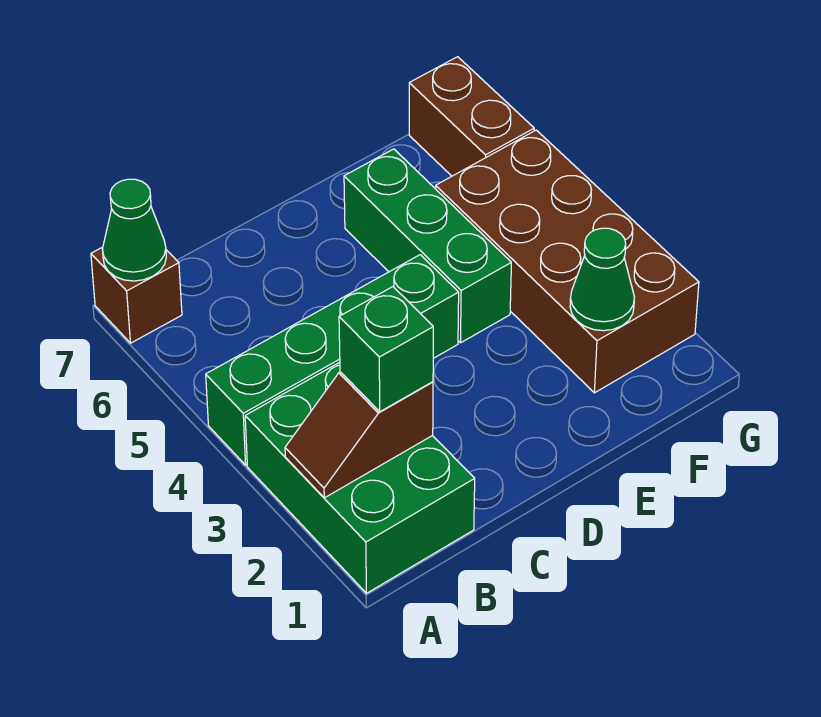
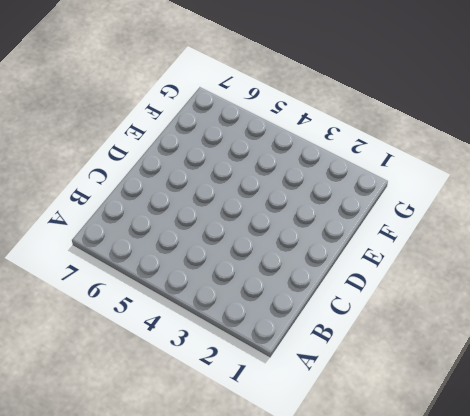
none -> green 2x3 brick [245,362,475,593]
none -> green 1x4 brick [206,255,459,465]

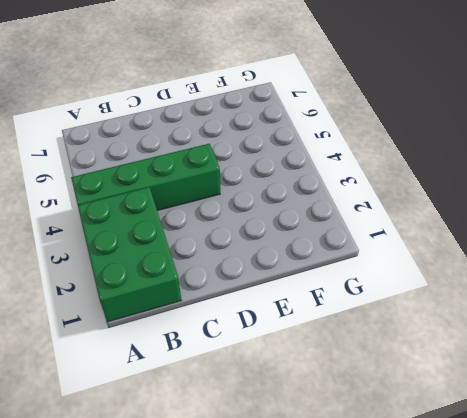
none -> brown 1x1 brick [91,247,182,343]
none -> green 1x3 brick [344,149,511,343]

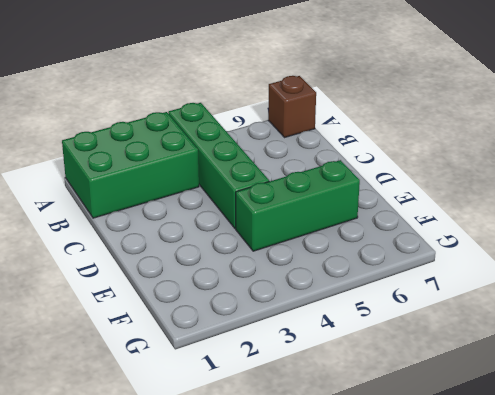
none -> brown 2x4 brick [436,130,699,393]
none -> brown 1x2 brick [409,57,534,176]

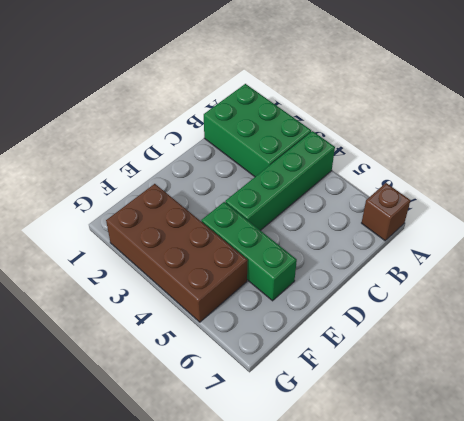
none -> brown 1x2 brick [409,57,534,176]
none -> brown 1x2 slope [285,372,433,498]

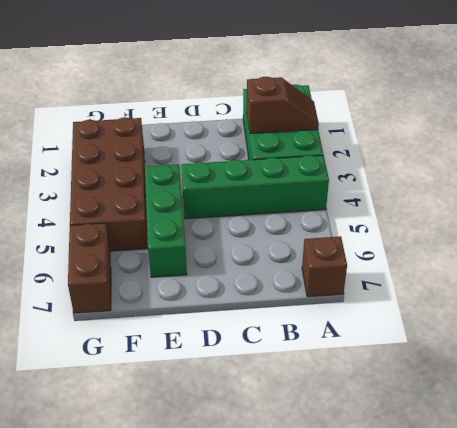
none -> green 1x1 cone [102,179,166,281]
none -> green 1x1 cone [570,228,634,331]

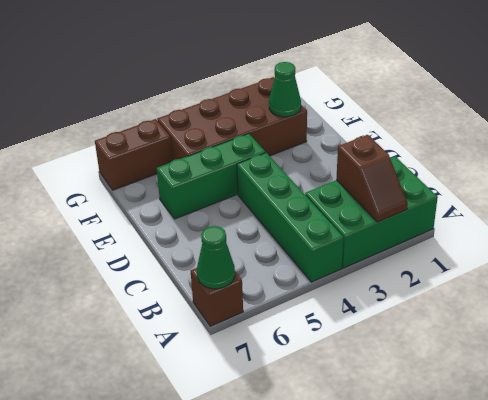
none -> green 1x1 brick [339,287,433,412]

